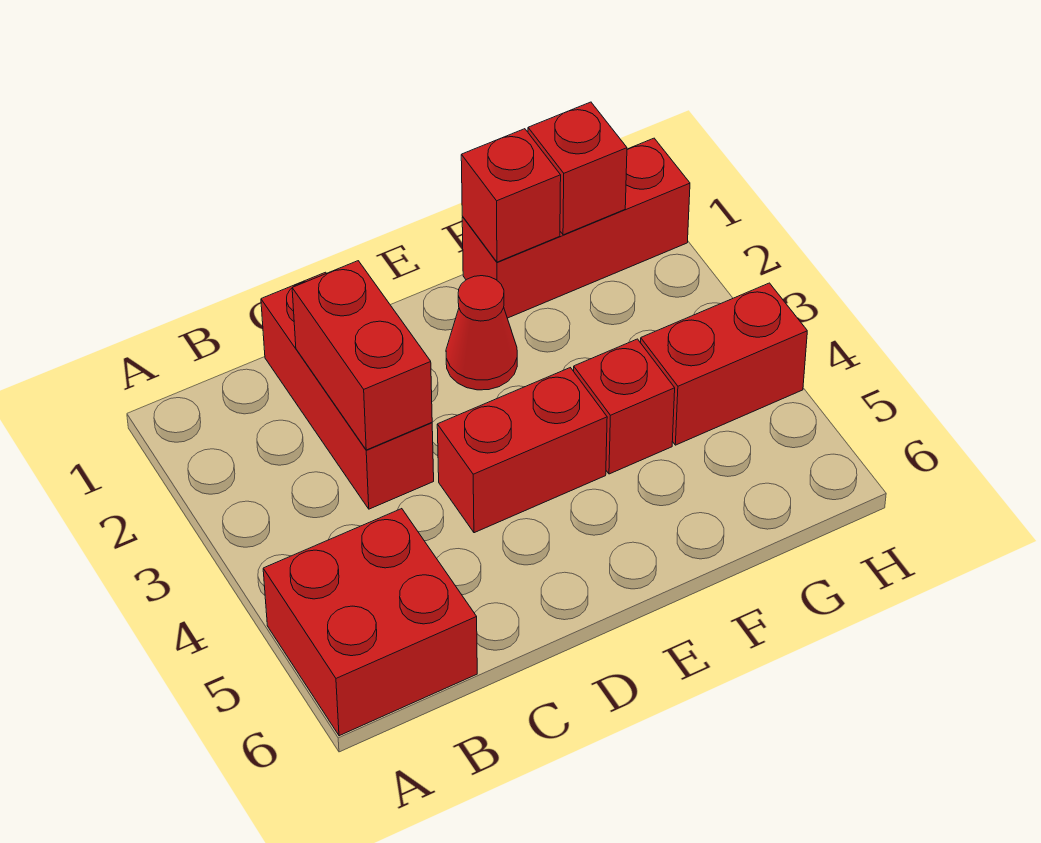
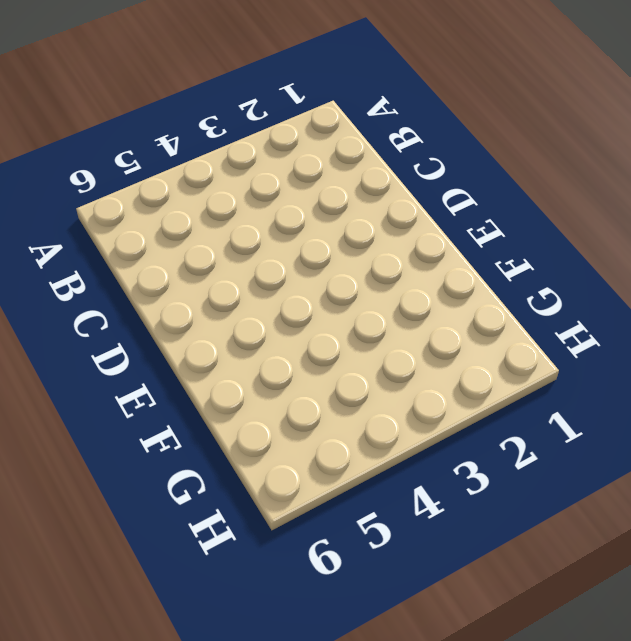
none -> red 2x2 brick [263,509,477,736]
none -> red 1x3 brick [261,272,434,509]

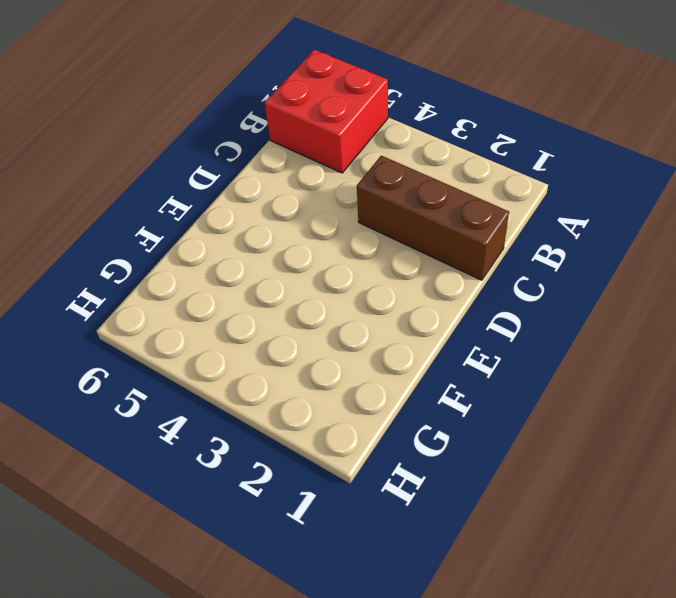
brown 1x3 brick [357,156,509,280] -> red 1x3 brick [261,272,434,509]
none -> red 1x2 brick [437,368,607,533]
none -> red 1x1 cone [446,276,517,390]

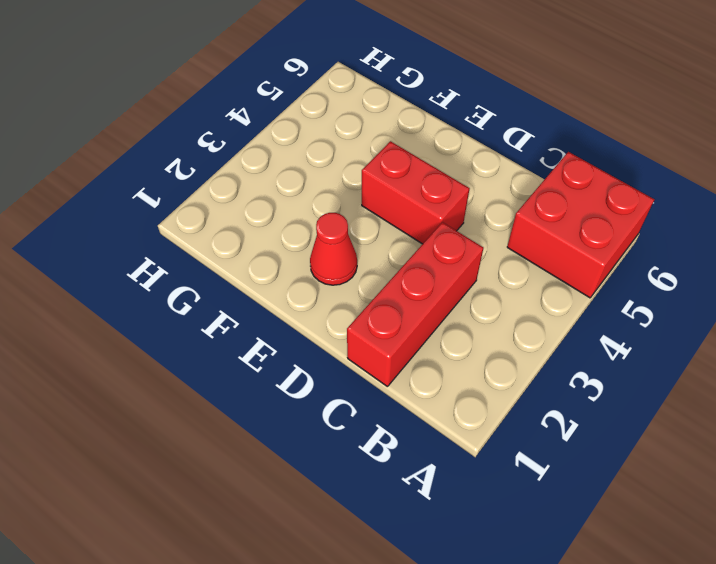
none -> red 1x3 brick [462,138,690,318]
none -> red 1x1 brick [574,339,675,474]

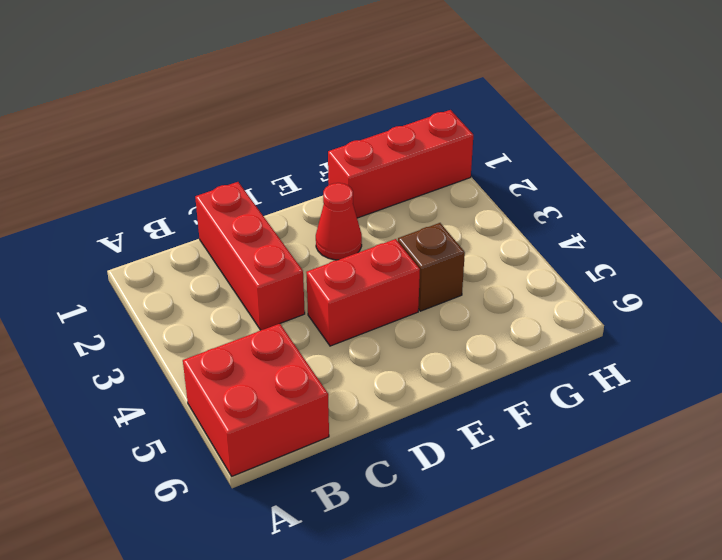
brown 1x1 brick [398,223,465,311] -> red 1x1 brick [574,339,675,474]
none -> red 1x2 brick [641,283,807,445]
none -> red 1x2 brick [292,261,432,450]

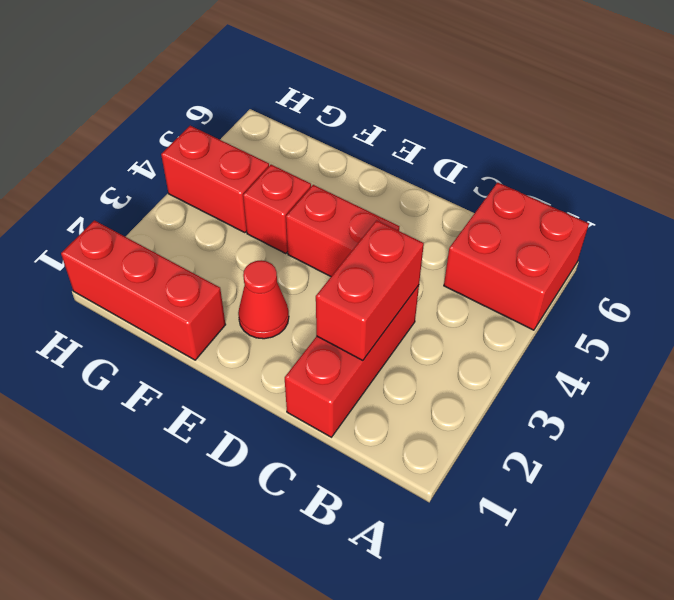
none -> red 1x1 brick [461,129,561,262]
none -> red 1x1 brick [528,102,627,235]

